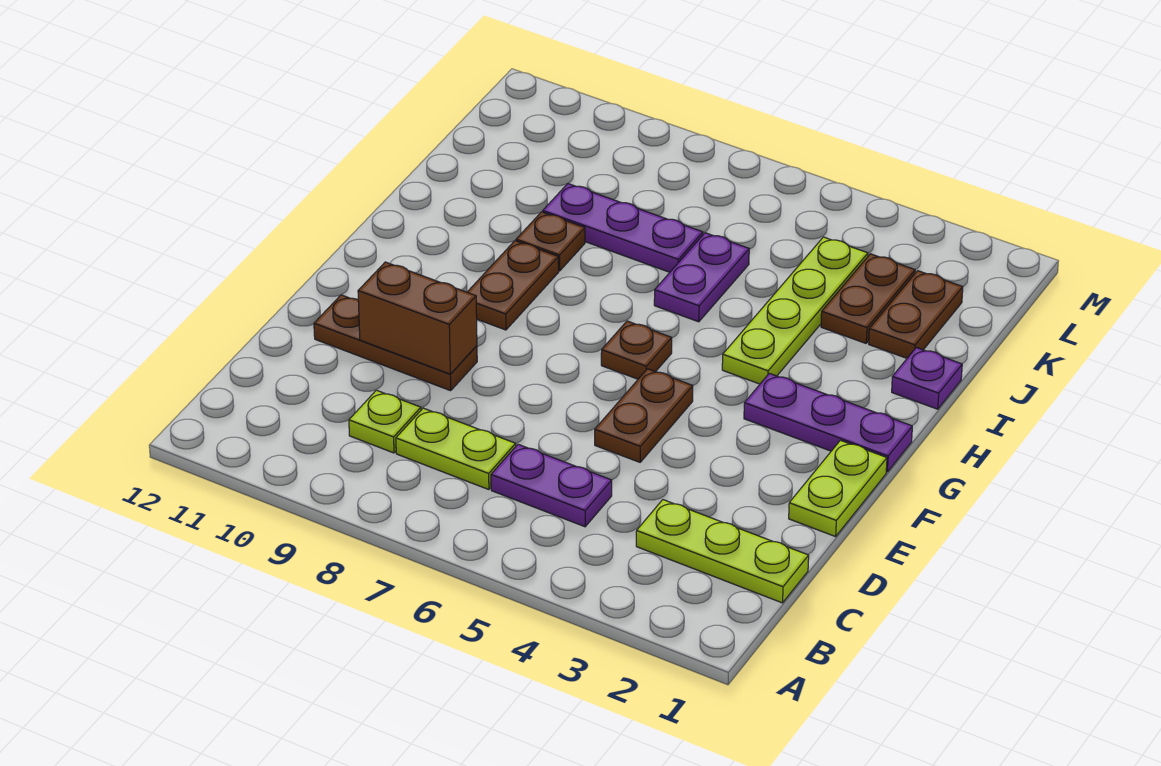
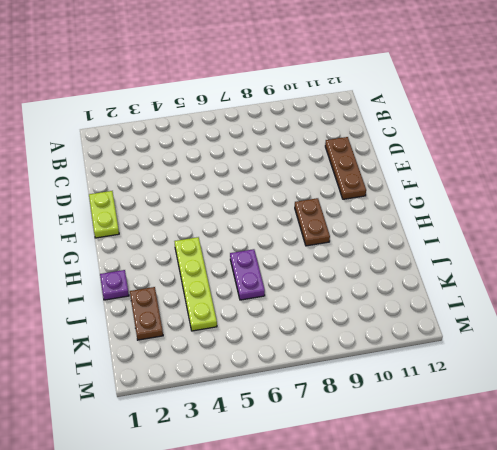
brown 1x3 plate [325,137,366,199] -> brown 1x3 plate turned to [314,295,477,391]
none -> lime 1x3 plate [636,500,809,603]
none -> purple 1x2 plate [491,444,612,527]
none -> lime 1x2 plate [396,408,516,490]

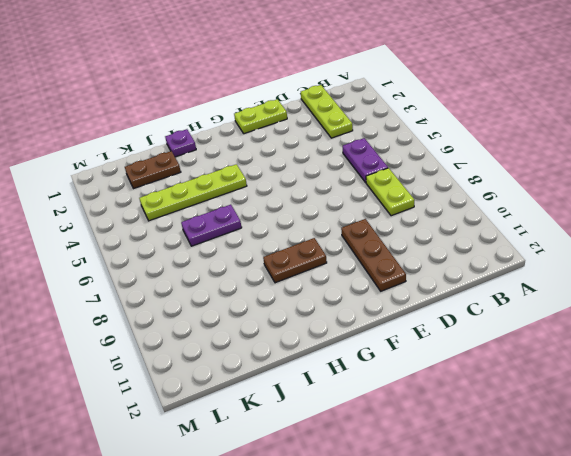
none -> lime 1x1 plate [349,390,421,453]
none -> brown 1x2 plate [595,369,693,462]
none -> purple 1x3 plate [744,373,912,472]

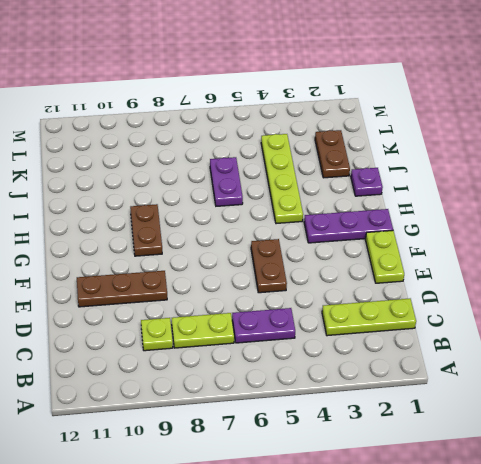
none -> brown 1x1 plate [601,321,672,379]
none -> brown 1x1 plate [516,212,585,271]
none -> brown 1x2 plate [821,254,915,343]

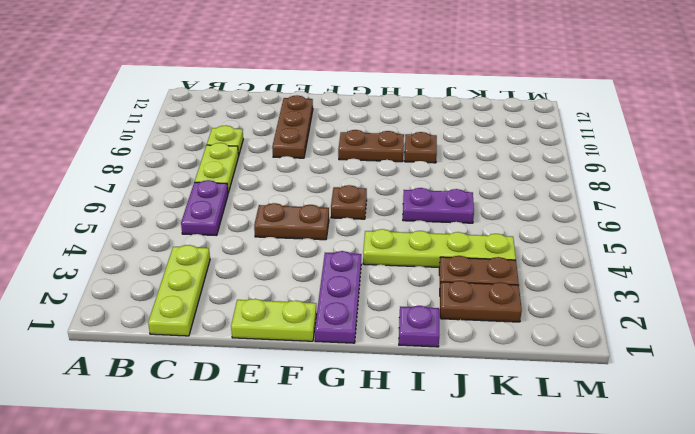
none -> purple 1x3 plate [543,184,703,272]
none -> brown 1x2 brick [358,262,477,374]

